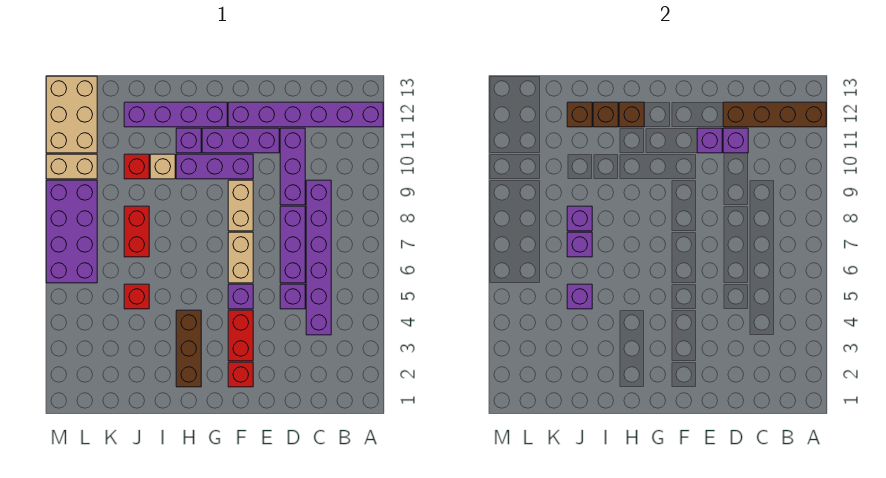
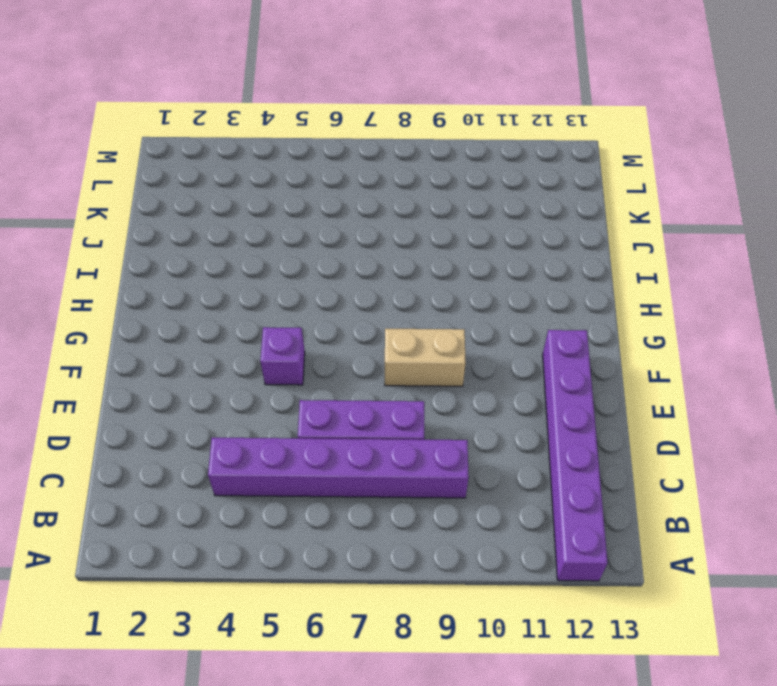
none -> purple 1x1 brick [280,284,305,309]
none -> purple 1x3 brick [280,128,305,205]
none -> purple 1x3 brick [202,128,279,153]
none -> red 1x1 brick [228,362,253,387]

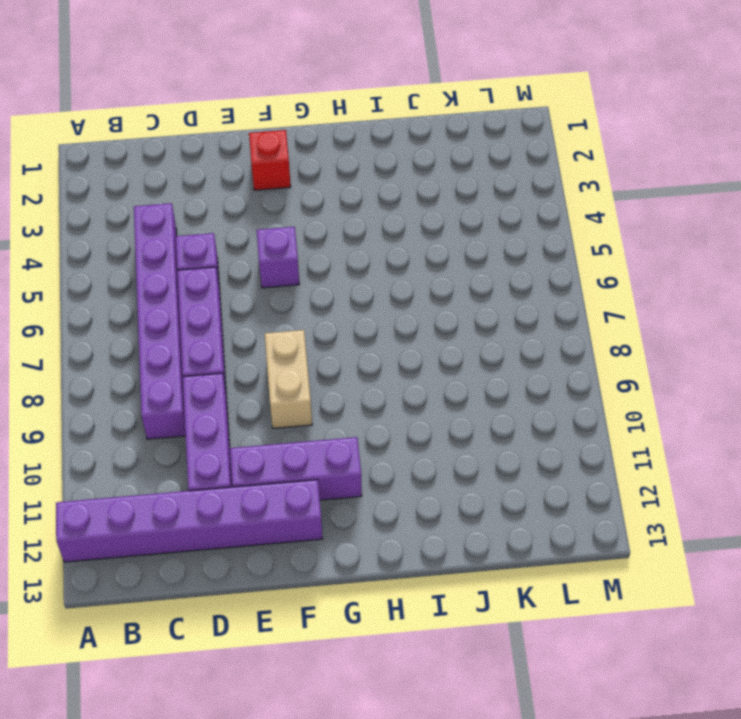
none -> red 1x2 brick [228,310,253,361]
none -> tan 1x2 brick [228,232,253,283]
none -> purple 1x3 brick [176,154,253,179]
none -> purple 1x4 brick [124,102,227,127]

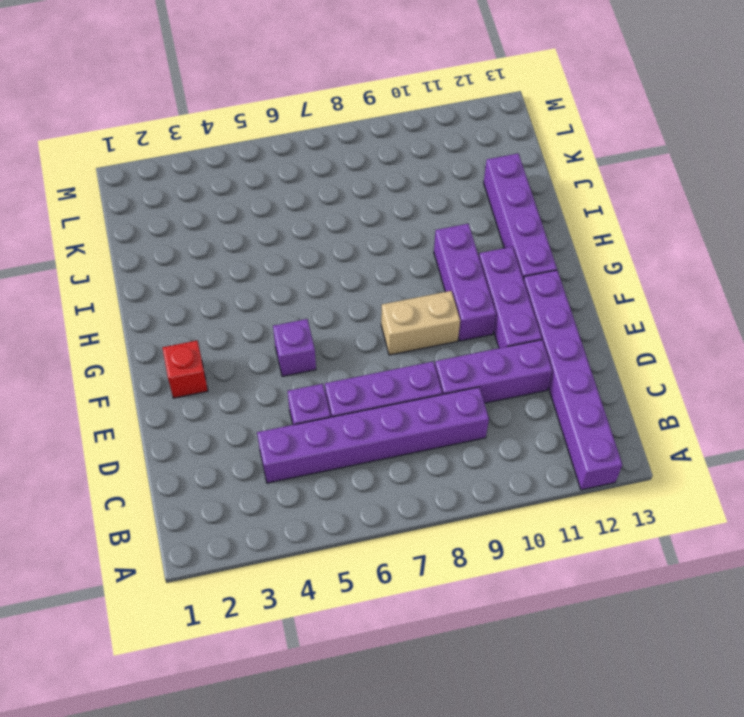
none -> red 1x2 brick [228,310,253,361]
none -> tan 1x2 brick [228,232,253,283]
none -> brown 1x3 brick [176,310,201,387]
none -> purple 1x1 brick [176,128,201,153]

